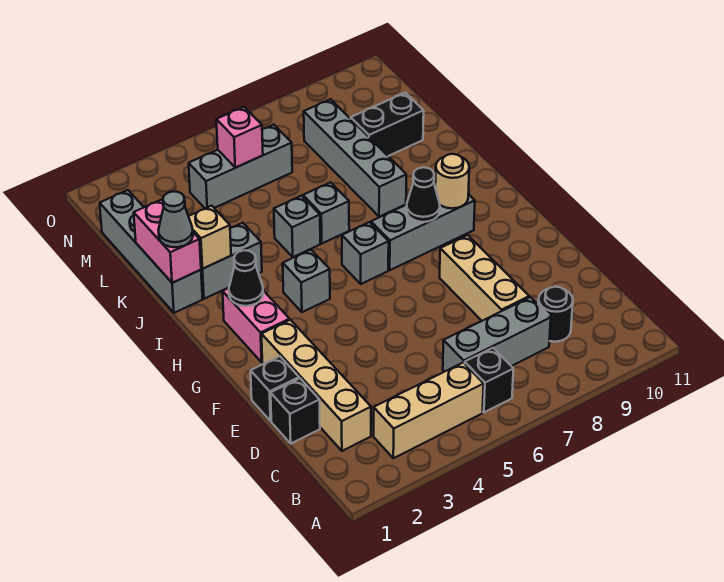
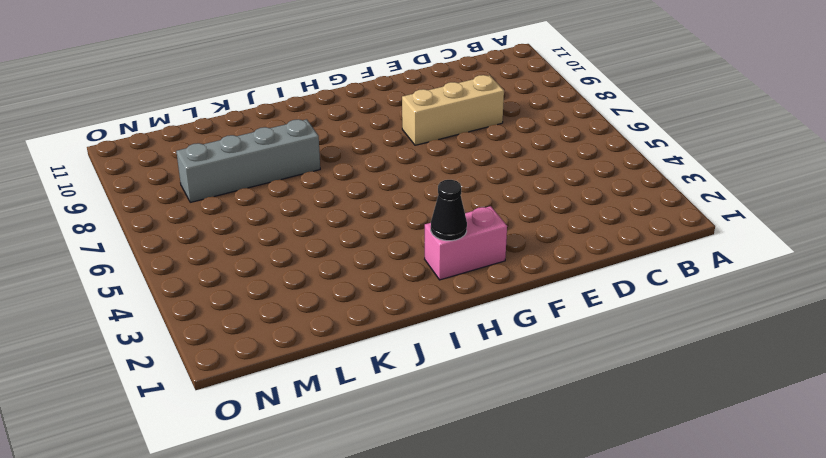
none -> tan 1x3 brick [374,363,484,458]
none -> black 1x1 brick [465,348,514,412]
none -> tan 1x4 brick [262,320,371,451]

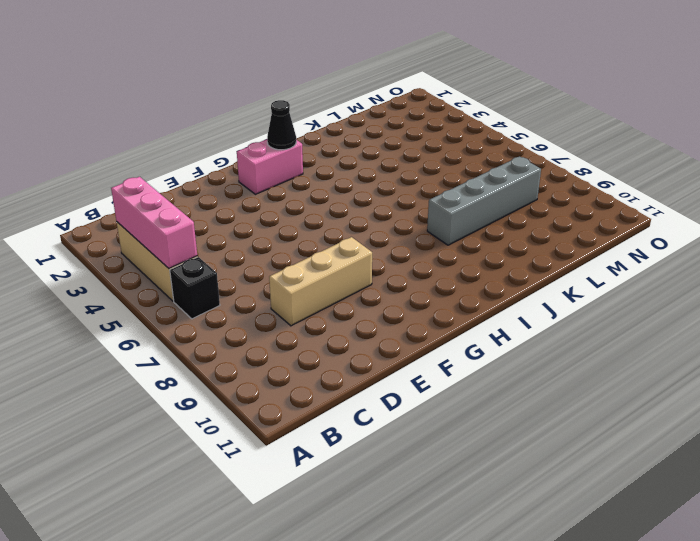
pink 1x3 brick [111,177,197,268] -> none
none -> tan 1x4 brick [262,320,371,451]
none -> grey 1x3 brick [443,297,551,372]
none -> black 1x1 round brick [538,287,573,342]

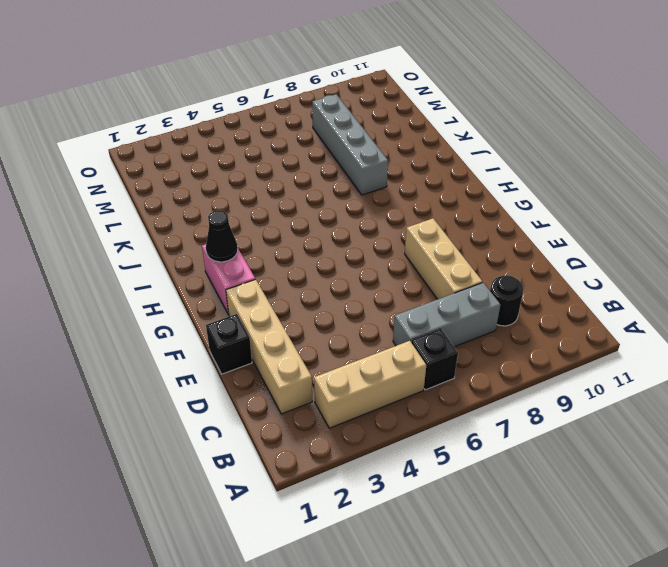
none -> black 1x1 brick [271,378,320,443]
none -> grey 1x1 brick [283,250,330,312]
none -> grey 1x1 brick [342,222,389,284]

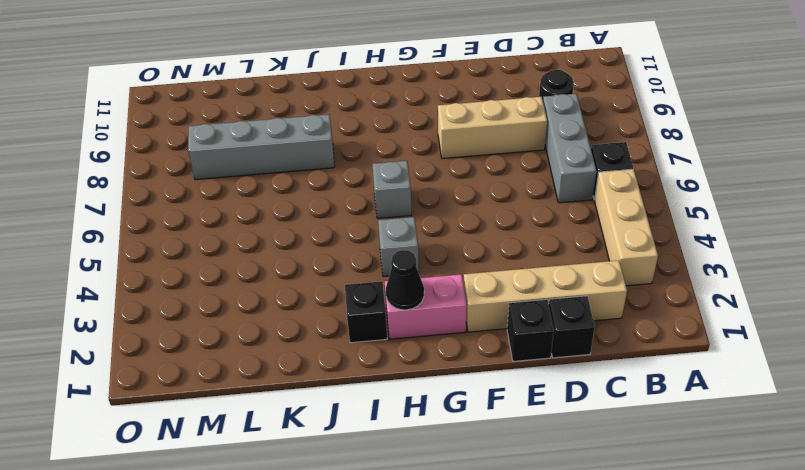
black 1x1 brick [345,281,387,343] -> none
none -> grey 1x3 brick [371,194,475,270]
none -> grey 1x4 brick [100,190,203,313]
none -> grey 1x2 brick [201,223,262,299]

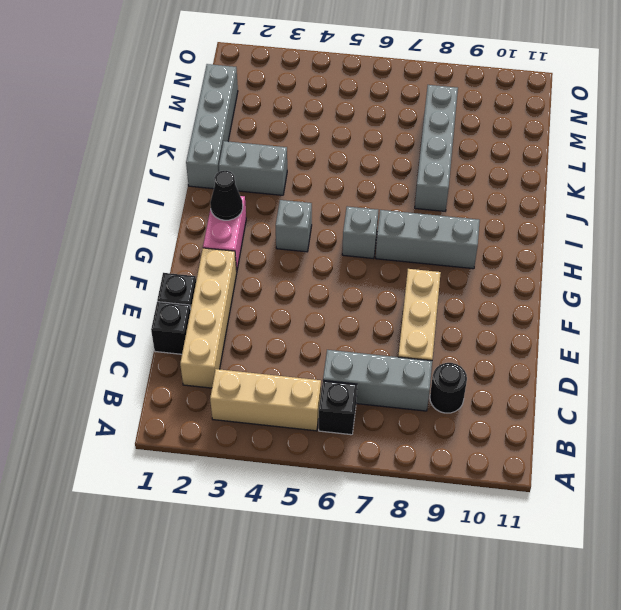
none -> grey 1x1 brick [274,196,320,257]
none -> grey 1x1 brick [303,182,349,243]
none -> black 1x2 brick [351,93,424,156]

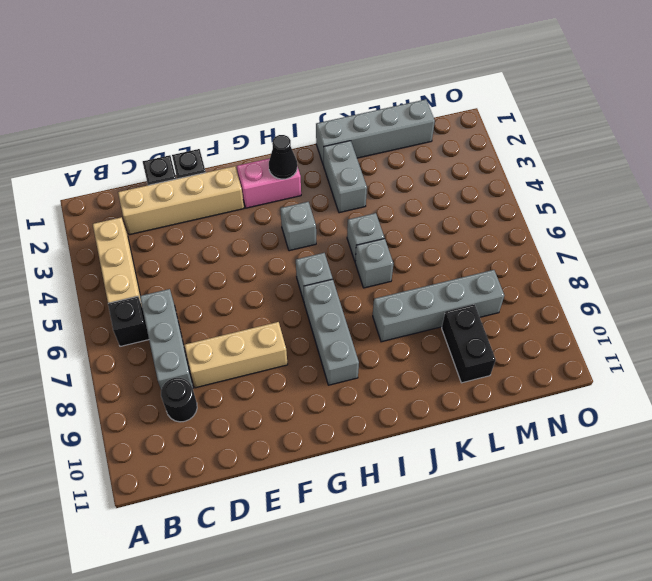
none -> grey 1x3 brick [189,125,292,208]
none -> black 1x1 cone [406,167,440,222]
none -> tan 1x1 round brick [435,154,469,208]

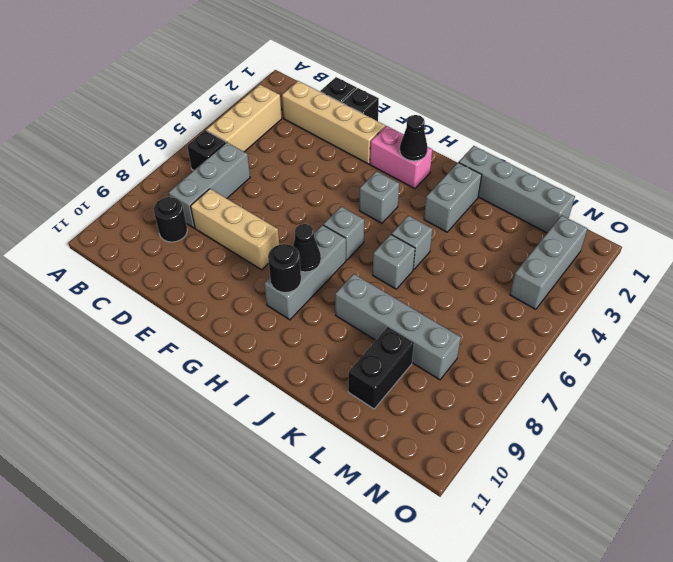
black 1x1 round brick [268,244,301,293] -> tan 1x1 round brick [435,154,469,208]
grey 1x3 brick [510,215,587,309] -> grey 1x3 brick moved to [189,125,292,208]
none -> pink 1x2 brick [134,199,201,283]
none -> tan 1x1 brick [189,206,231,269]
none -> pink 1x1 brick [216,107,263,168]

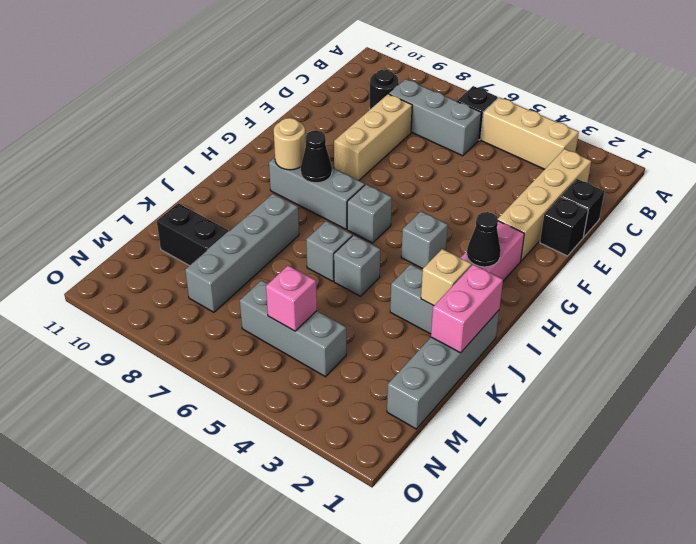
none -> grey 1x1 cone [158,191,193,247]

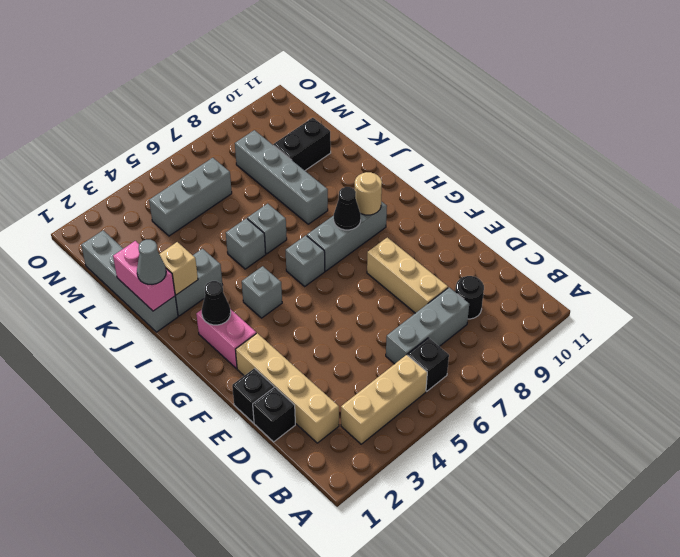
none -> pink 1x1 brick [216,107,263,168]

